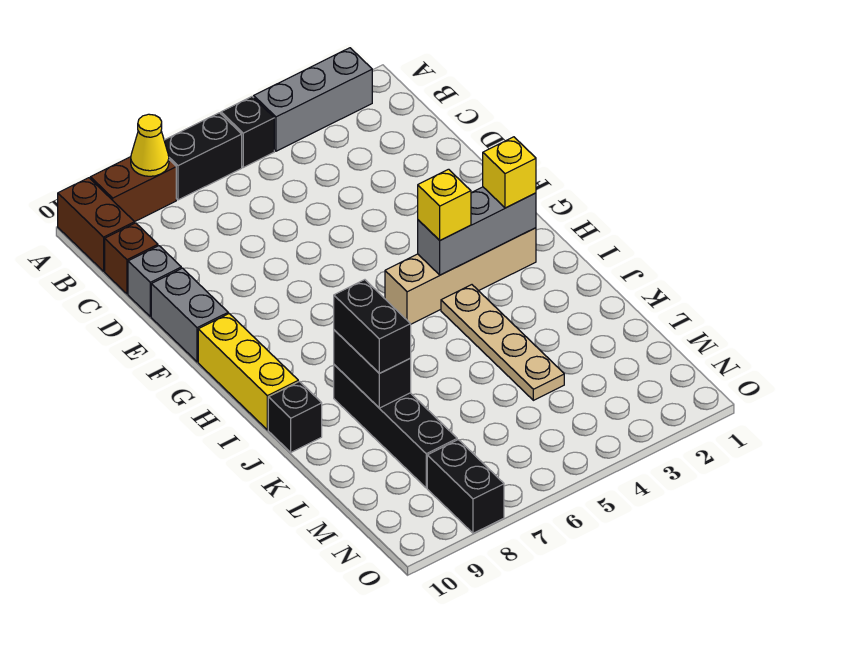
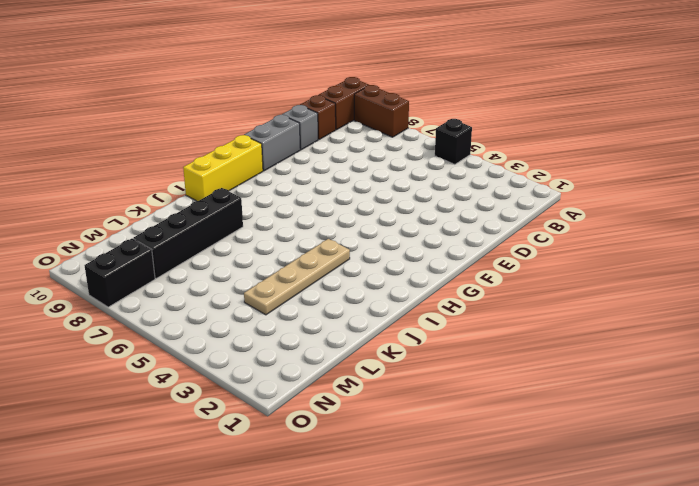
none -> grey 1x3 brick [254,48,372,151]
none -> black 1x2 brick [164,113,242,200]
none -> tan 1x4 brick [385,228,536,324]

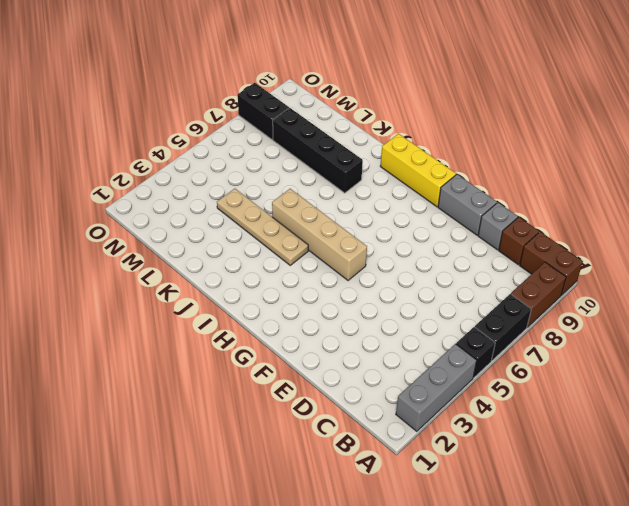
tan 1x4 brick [272,189,367,281] -> tan 1x4 brick turned to [385,228,536,324]
none -> black 1x1 brick [268,382,322,452]
none -> yellow 1x1 cone [131,114,169,176]
none -> grey 1x3 brick [418,187,536,275]

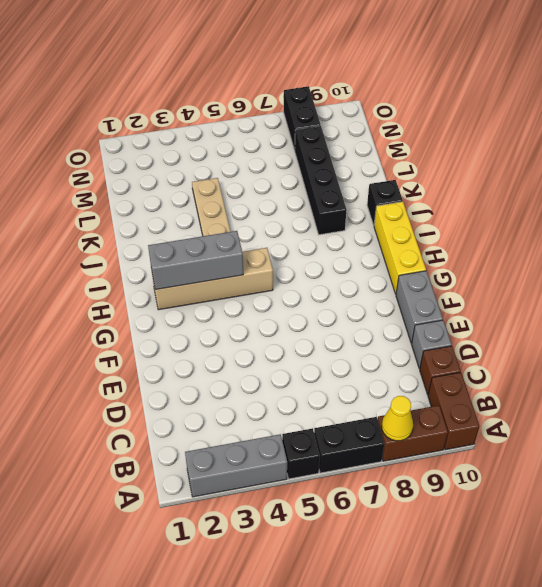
none -> black 1x2 brick [334,330,411,408]
none -> yellow 1x1 brick [483,137,536,208]
none -> yellow 1x1 brick [418,169,471,240]

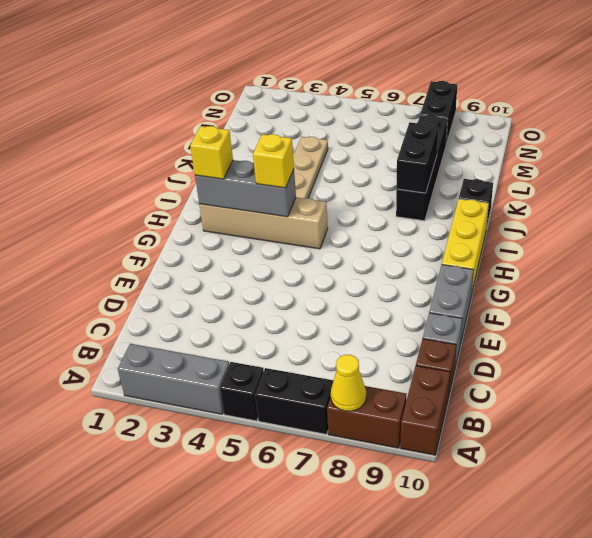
none -> black 1x2 brick [334,280,411,373]

